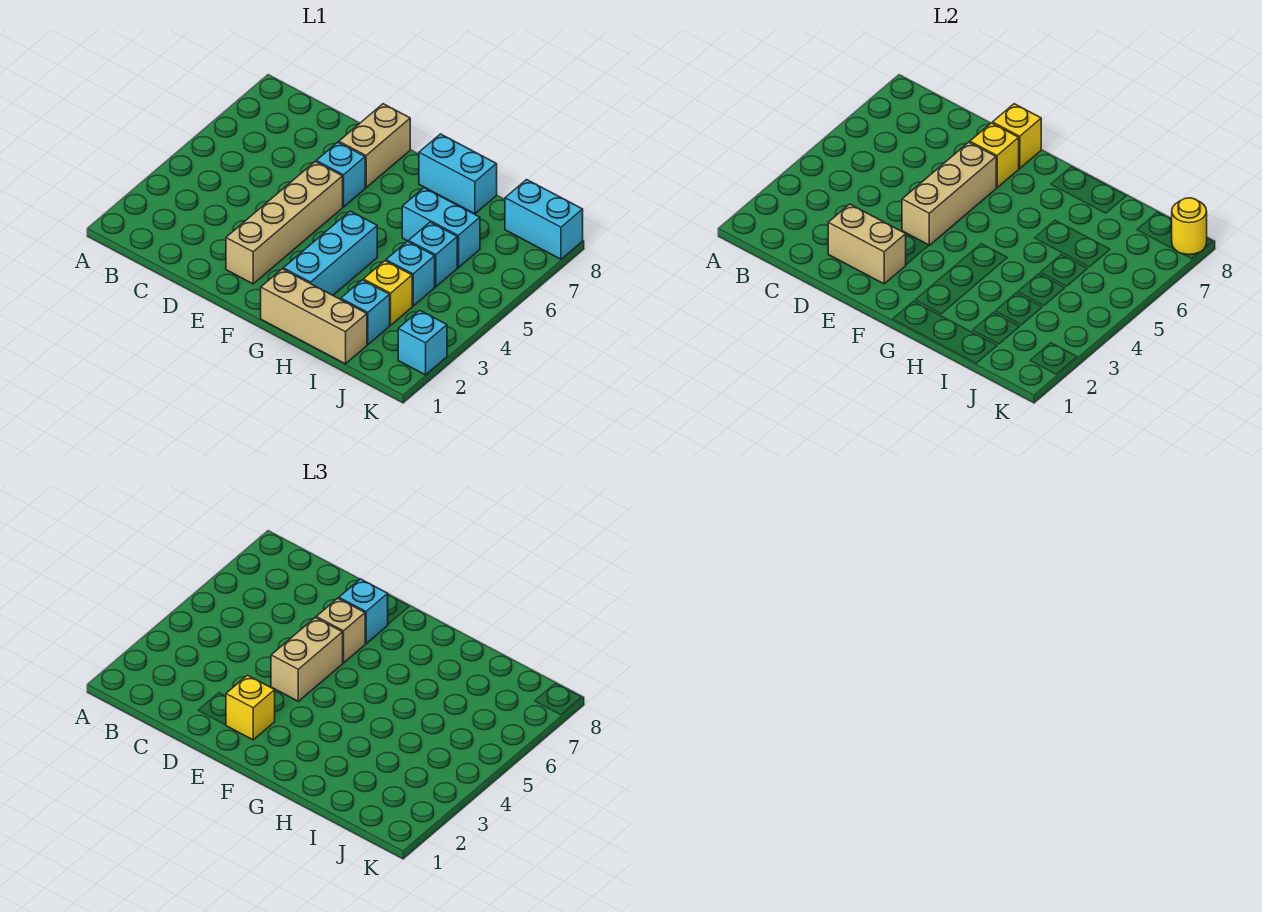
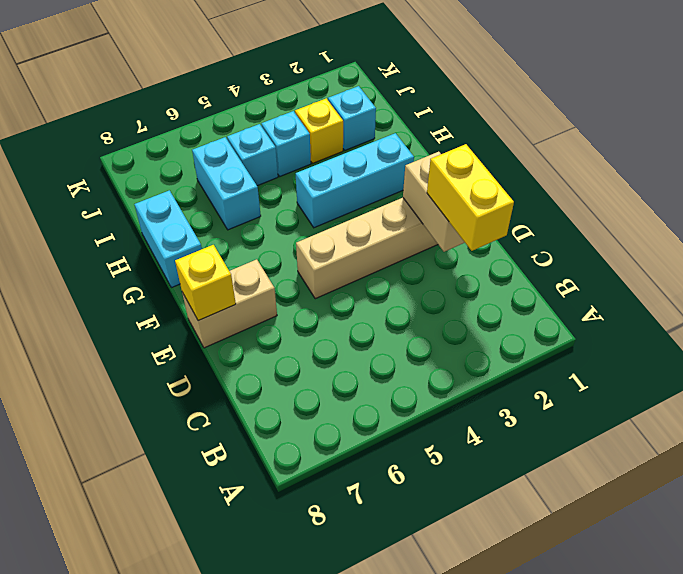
yellow 1x2 brick [427,144,514,251] -> none
none -> cyan 1x1 brick [316,142,365,207]
none -> tan 1x3 brick [261,269,367,364]
none -> cyan 1x2 brick [505,180,583,259]

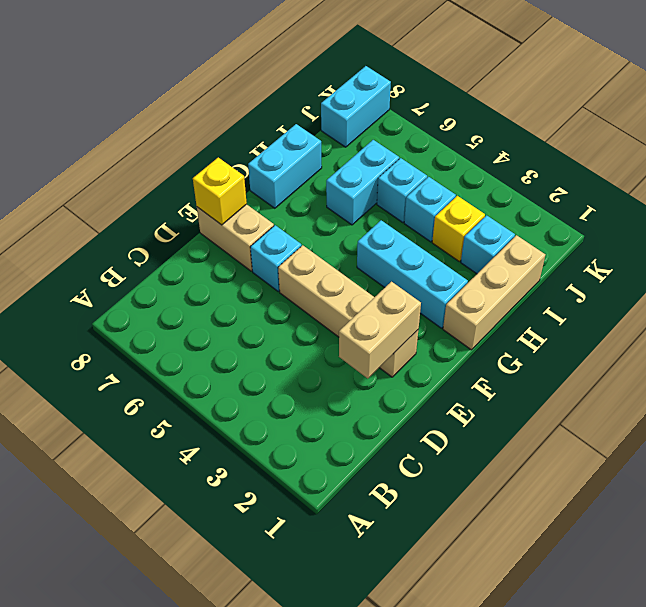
none -> cyan 1x1 brick [398,310,447,375]
none -> tan 1x3 brick [902,142,996,245]
none -> yellow 1x1 brick [970,123,1019,187]

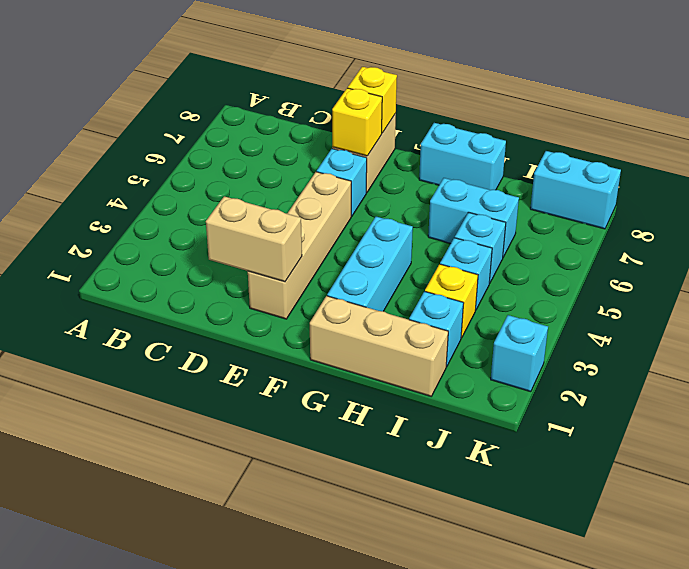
none -> tan 1x3 brick [902,142,996,245]
none -> yellow 1x1 round brick [1172,198,1207,255]
none -> yellow 1x1 brick [226,675,275,740]

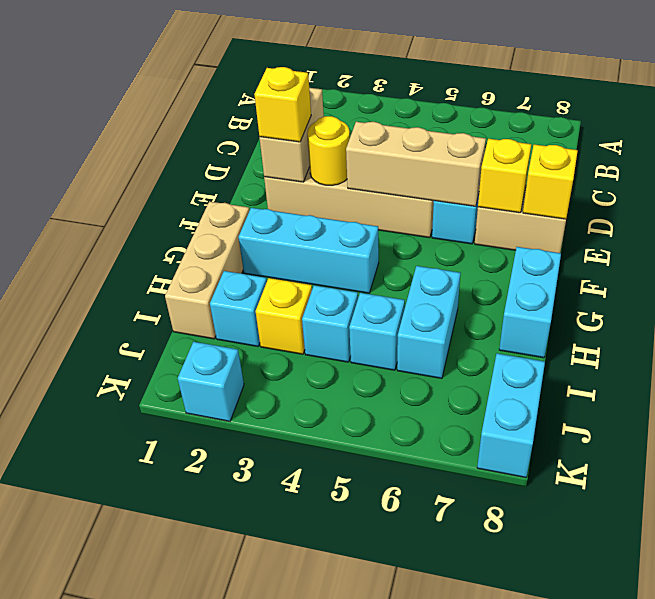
yellow 1x1 round brick [307,116,350,185] -> yellow 1x1 round brick moved to [1172,198,1207,255]
none -> tan 1x2 brick [271,618,343,701]
none -> tan 1x1 brick [316,598,365,663]
none -> cyan 1x1 brick [339,579,388,643]

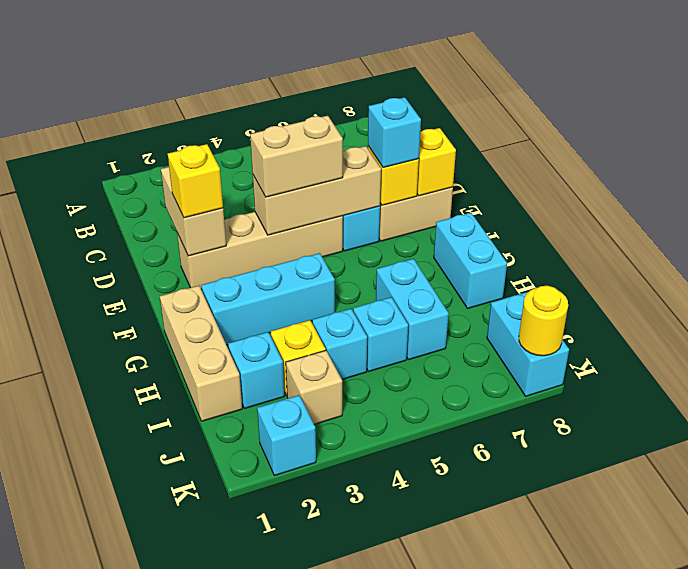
tan 1x1 brick [286,350,342,424] -> tan 1x1 brick moved to [316,598,365,663]

